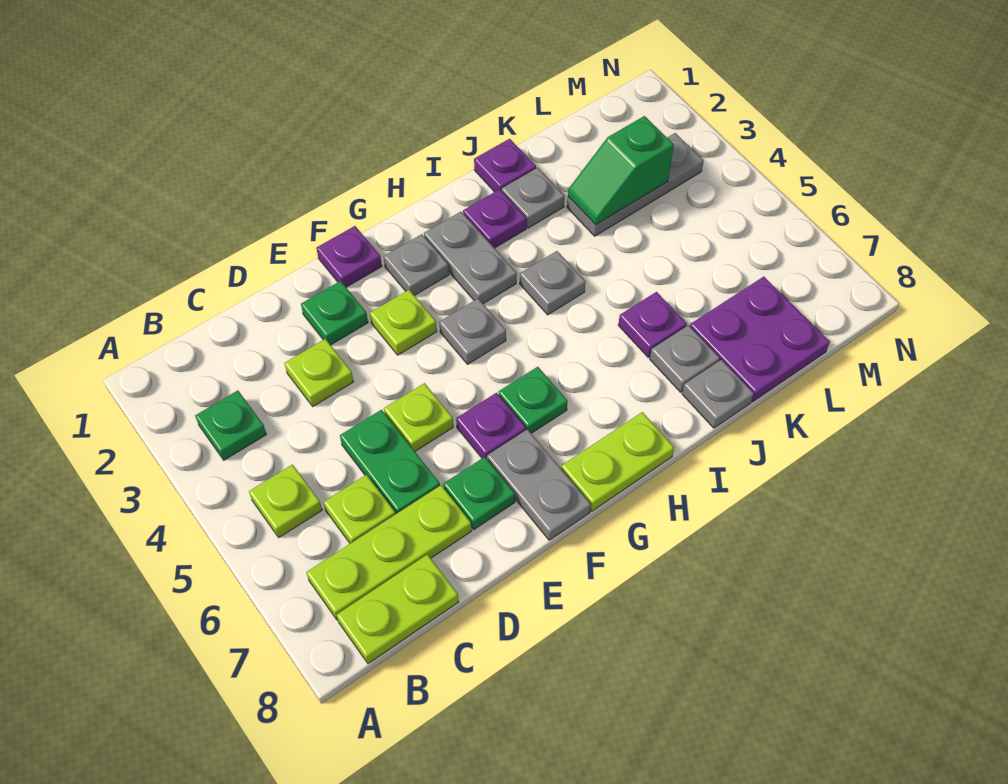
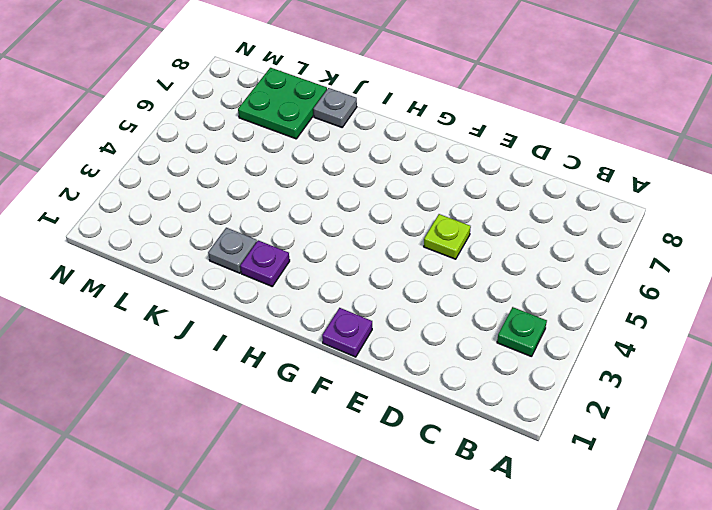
green 2x2 plate [238,68,327,139] -> purple 2x2 plate [690,277,830,402]
none -> lime 1x1 plate [249,465,322,537]
none -> lime 1x3 plate [306,485,471,620]
none -> lime 1x2 plate [337,554,459,664]

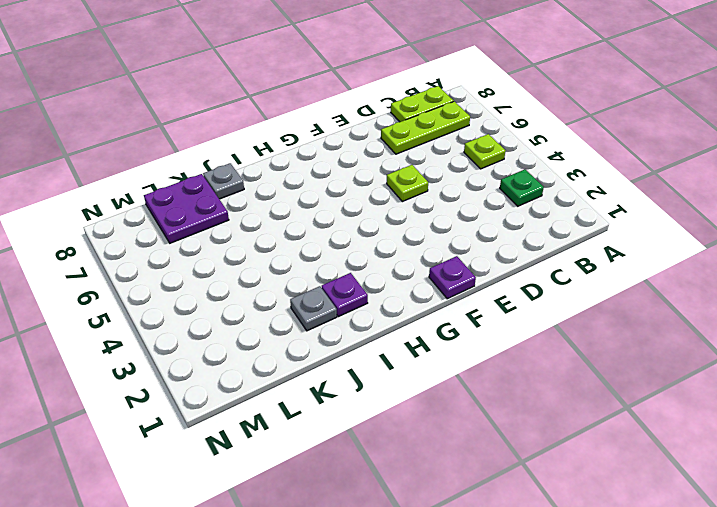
none -> lime 1x1 plate [324,475,395,543]
none -> lime 1x1 plate [285,339,354,406]
none -> green 1x2 plate [340,410,440,514]

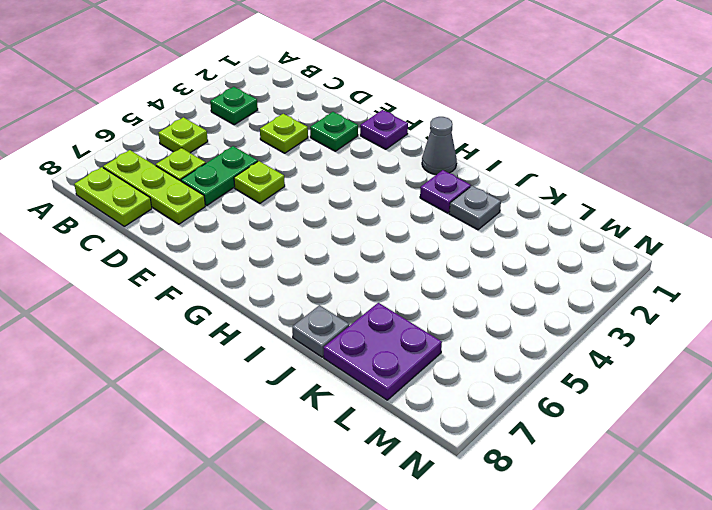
grey 1x1 cone [422,117,457,175] -> none
none -> green 1x1 plate [443,457,515,530]
none -> lime 1x1 plate [370,290,437,355]
none -> purple 1x1 plate [456,393,526,459]

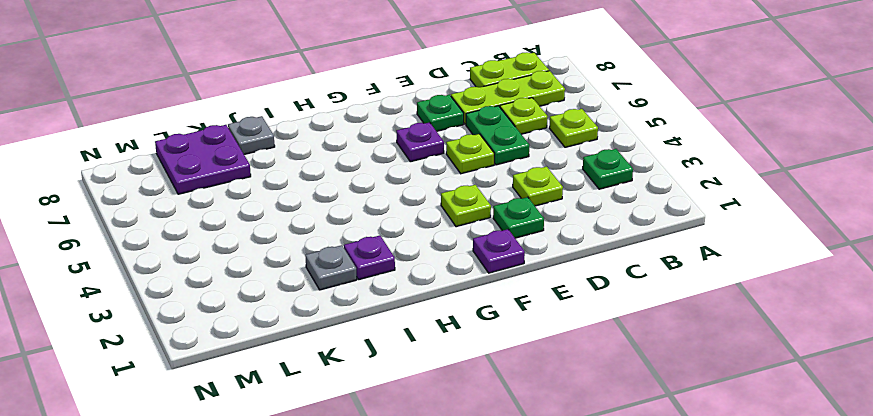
none -> grey 1x2 plate [487,429,591,540]
none -> grey 1x1 plate [384,234,449,295]
none -> grey 1x1 plate [439,299,506,364]

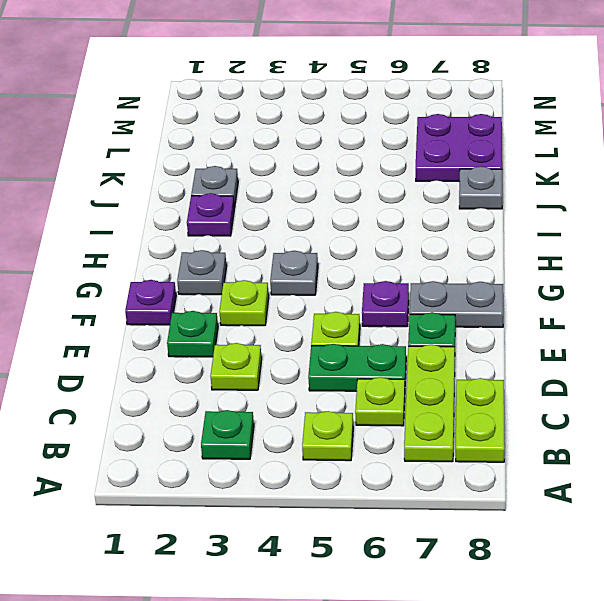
none -> green 1x1 plate [499,367,568,433]
none -> lime 1x2 plate [561,412,674,511]
none -> grey 1x2 plate [424,212,517,304]

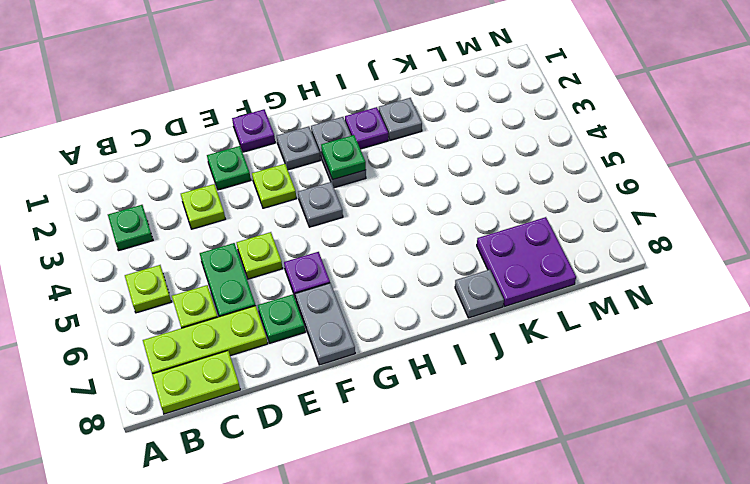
green 1x1 plate [321,135,366,179] -> green 1x1 plate moved to [499,367,568,433]
none -> lime 1x2 plate [561,412,674,511]
none -> grey 1x1 plate [520,251,585,315]
none -> purple 1x1 plate [474,139,536,192]

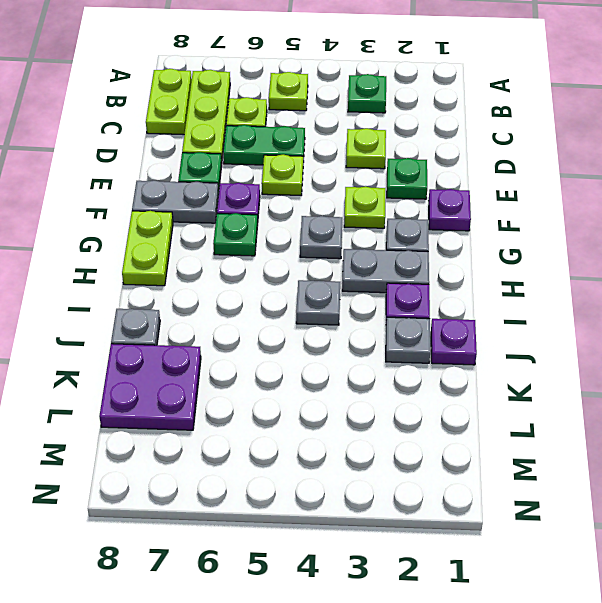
none -> purple 1x1 plate [618,292,687,357]
none -> grey 1x1 plate [650,325,720,392]
none -> grey 1x3 plate [567,133,704,236]

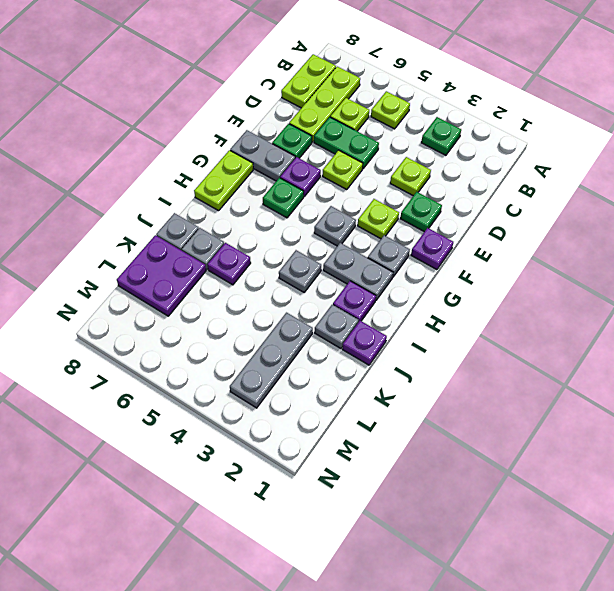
none -> green 1x2 slope [568,116,674,225]

